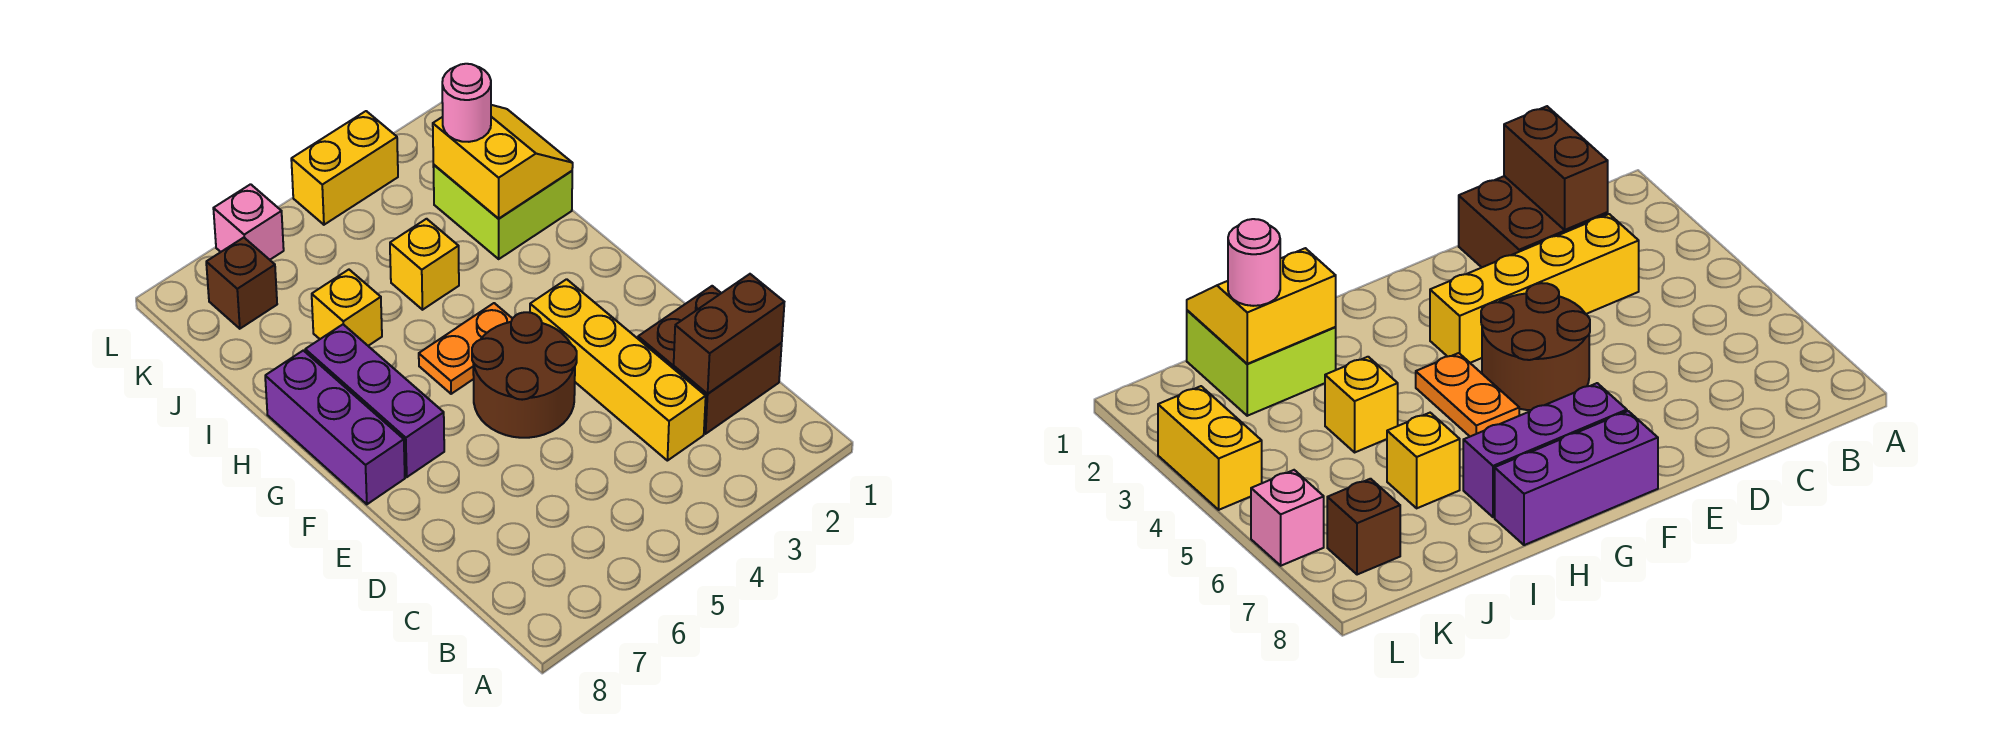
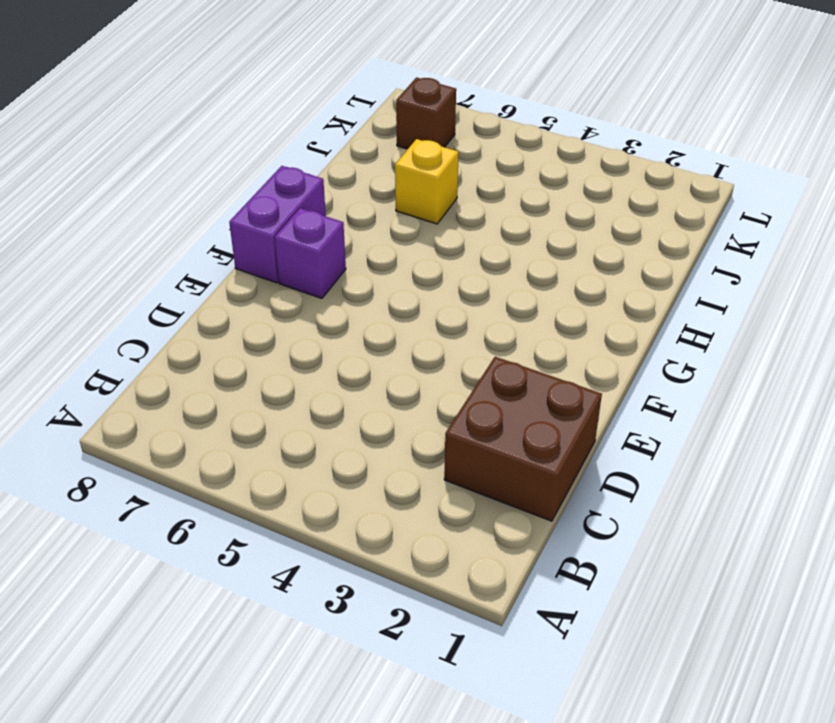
purple 1x1 brick [275,208,346,298] -> purple 1x3 brick [305,324,444,477]
purple 1x2 brick [229,166,326,283] -> purple 1x3 brick [265,350,405,504]
none -> yellow 1x4 brick [530,279,706,461]
none -> brown 2x2 round brick [472,312,577,438]
none -> orange 1x2 plate [419,303,512,394]

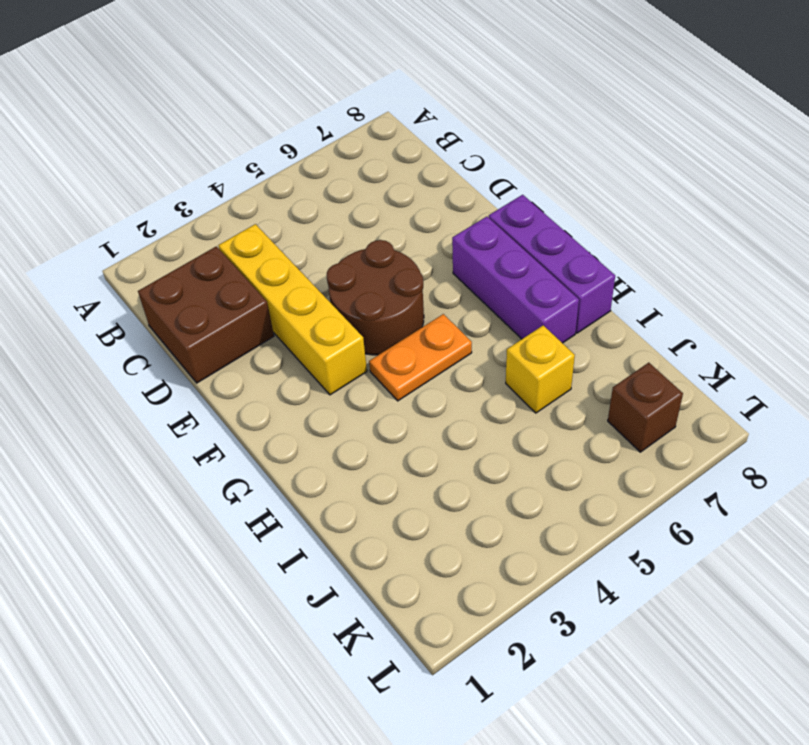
none -> lime 2x2 brick [433,165,572,259]
none -> yellow 1x1 brick [390,219,459,310]
none -> yellow 1x2 brick [291,111,398,225]

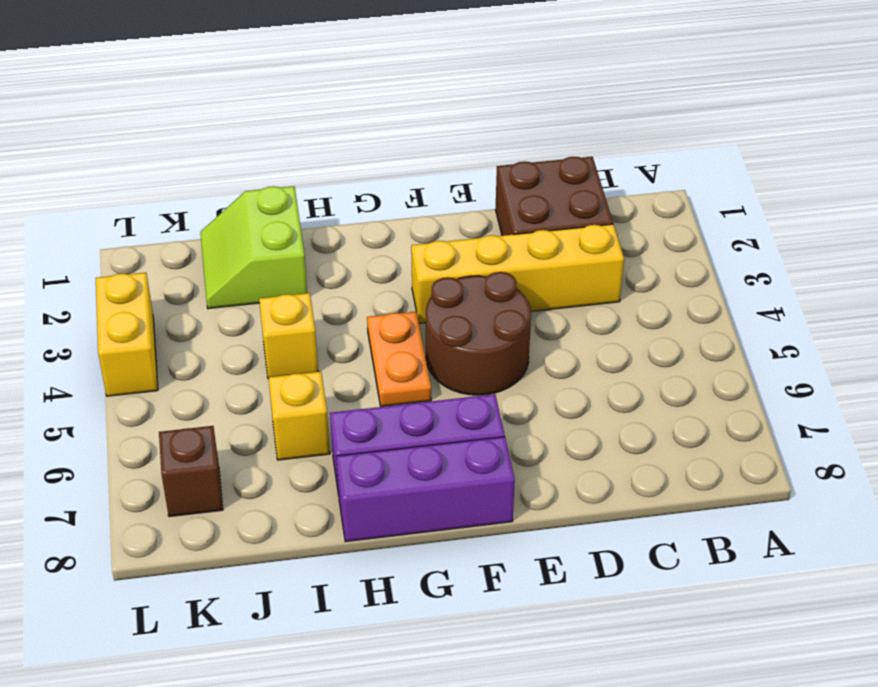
lime 2x2 slope [200,186,307,309] -> lime 2x2 brick [433,165,572,259]
none -> pink 1x1 brick [213,184,284,260]
none -> brown 1x2 brick [674,274,784,394]
none -> yellow 2x2 slope [433,105,573,218]

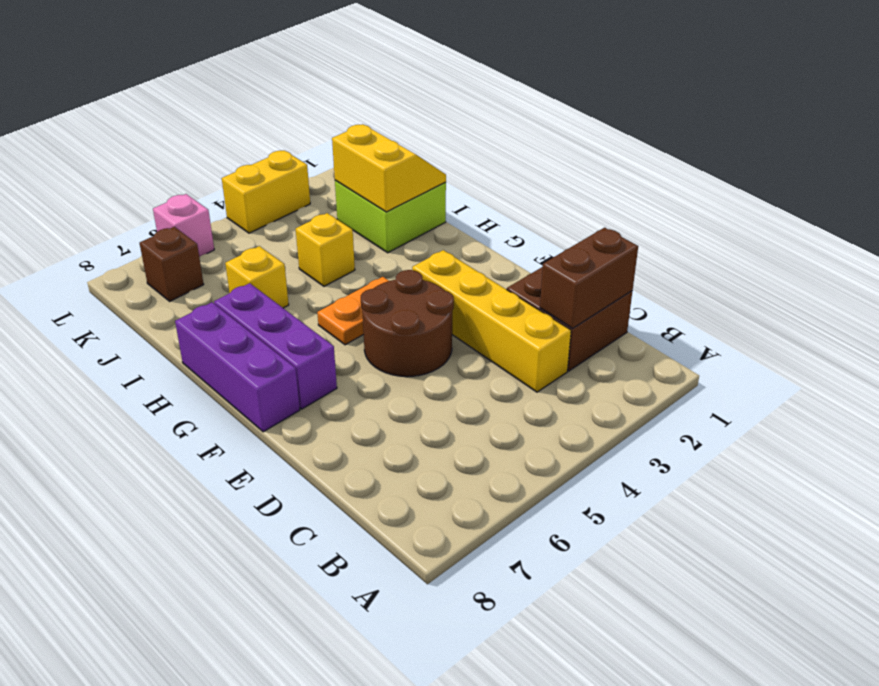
none -> pink 1x1 round brick [442,64,491,142]

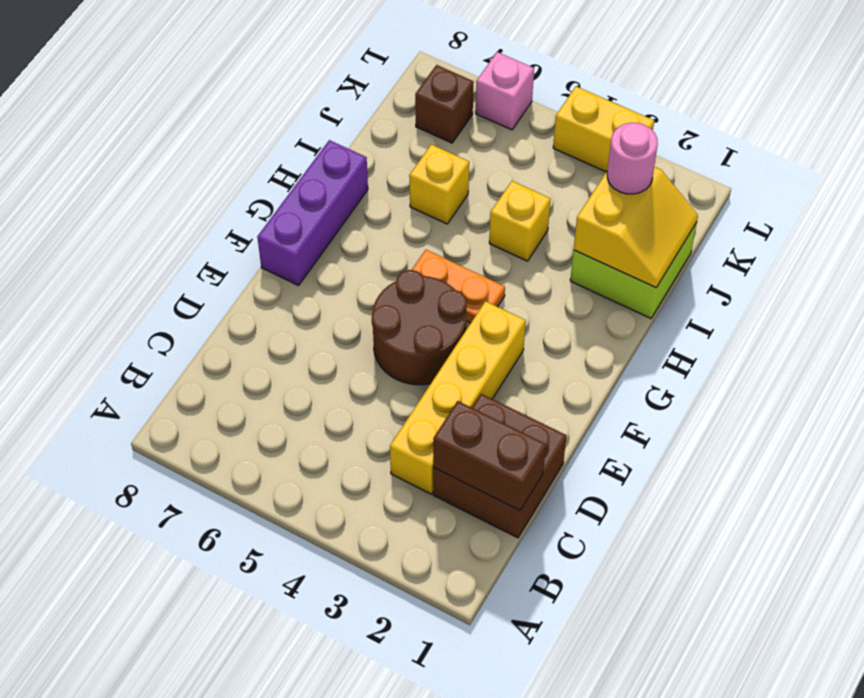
none -> purple 1x3 brick [305,324,444,477]

